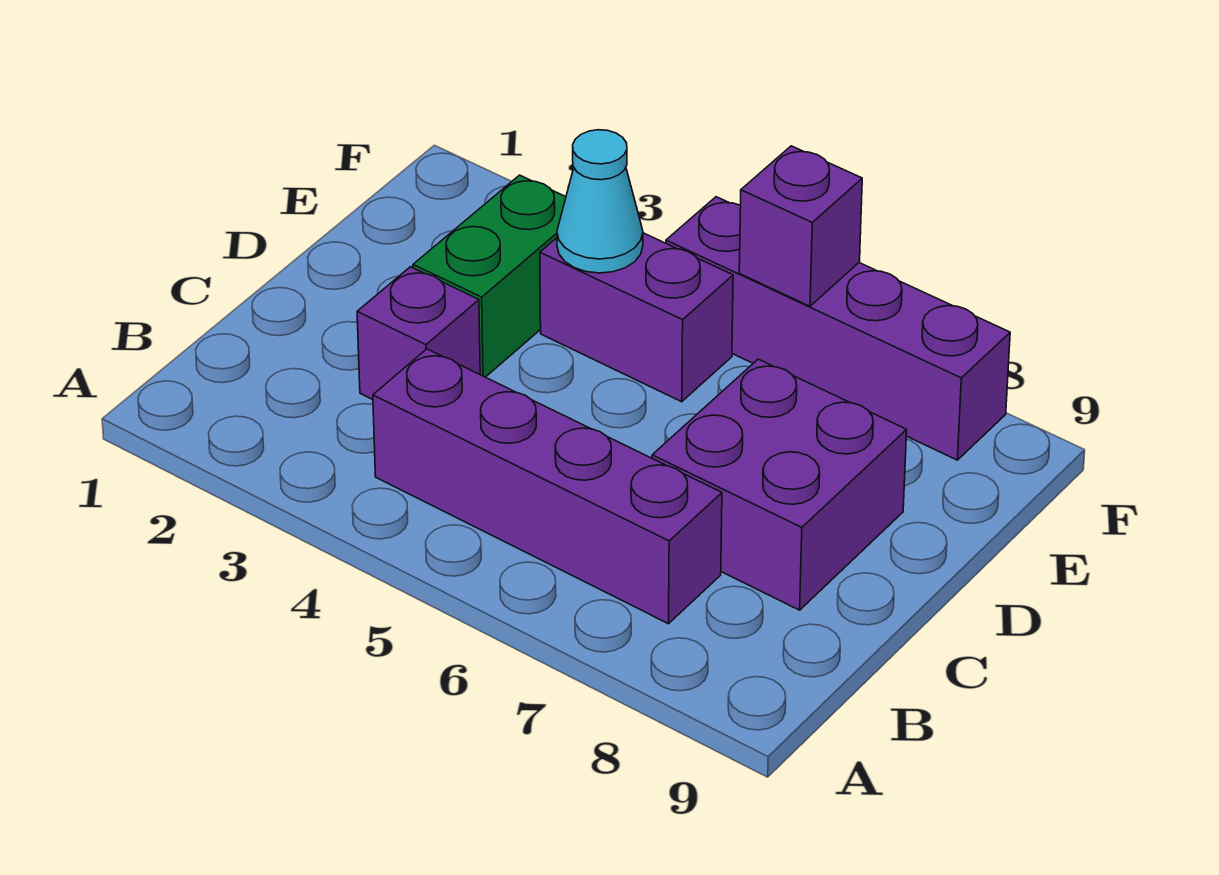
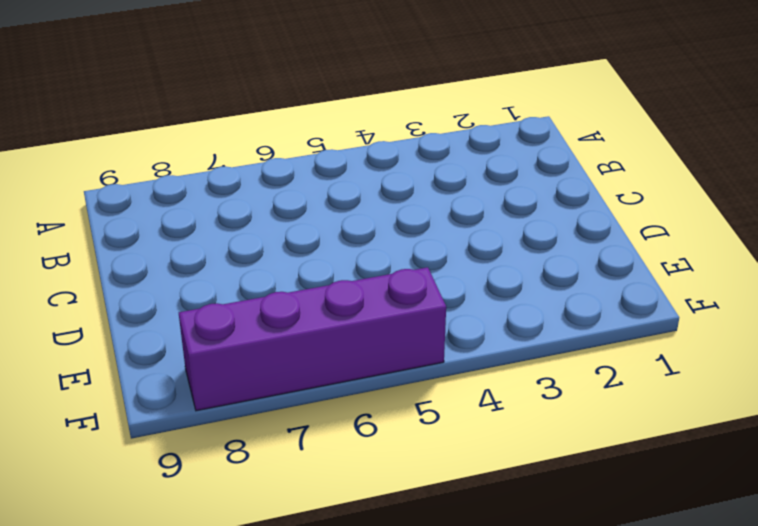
none -> purple 1x4 brick [373,349,722,624]
none -> purple 1x1 brick [357,267,480,400]

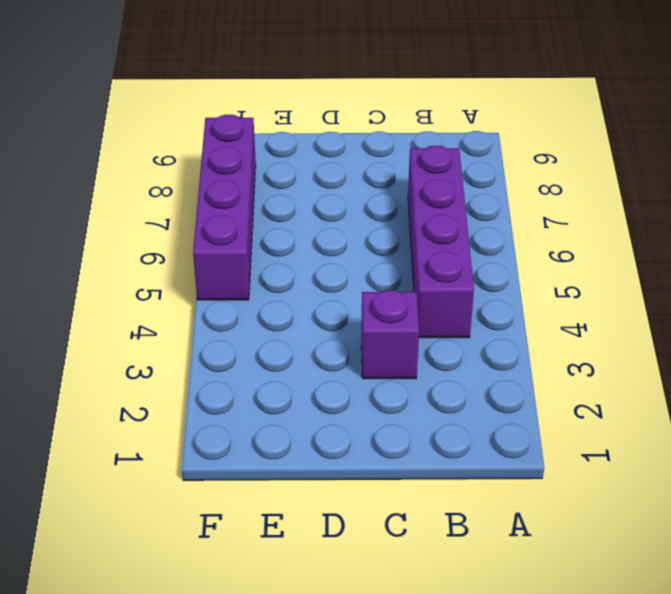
none -> purple 2x2 brick [652,359,907,610]
none -> green 1x2 brick [413,175,566,377]

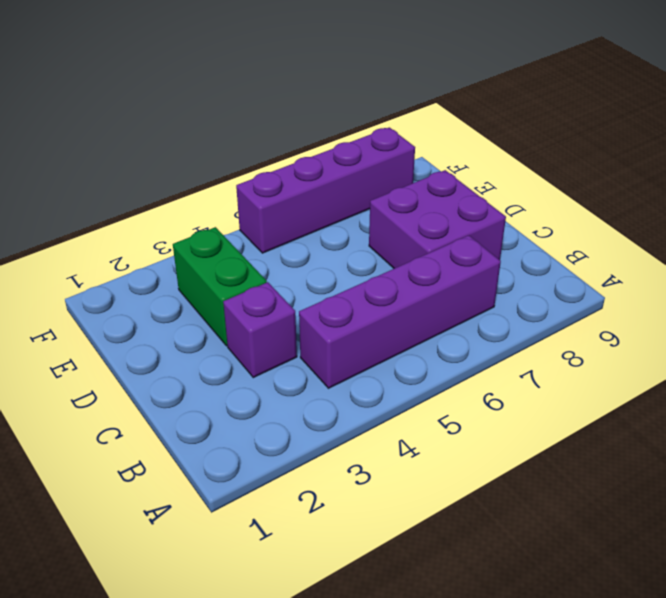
none -> purple 1x2 brick [540,233,733,402]
none -> cyan 1x1 cone [557,130,643,273]

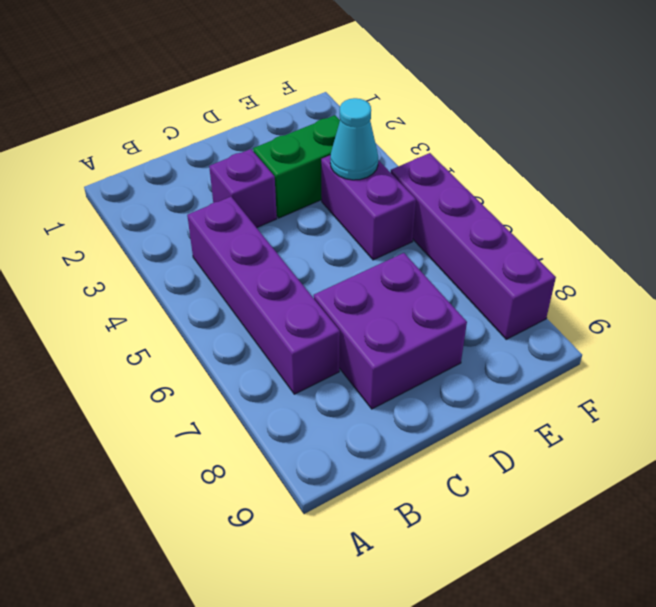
none -> purple 1x1 brick [739,146,862,306]

